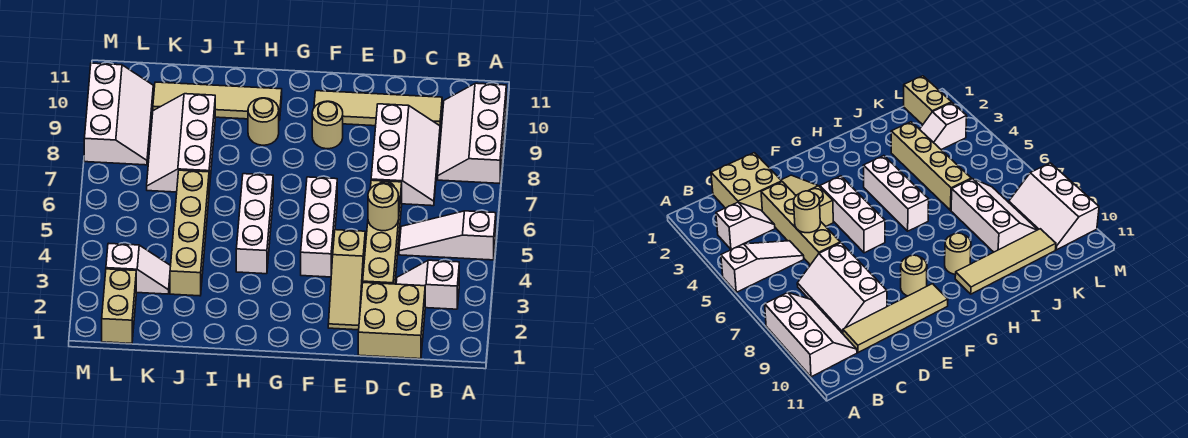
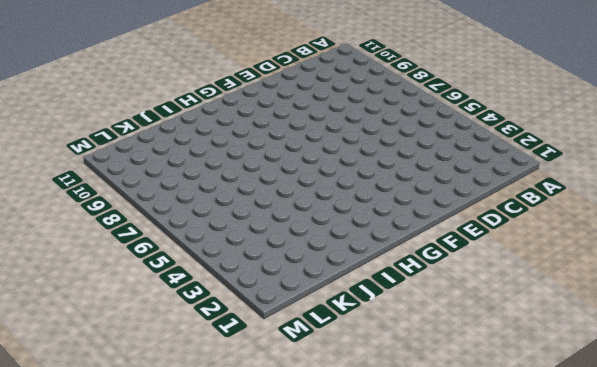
none -> white 1x3 slope [399,211,496,260]
none -> white 2x3 slope [438,83,506,183]
none -> white 1x2 slope [396,260,459,309]

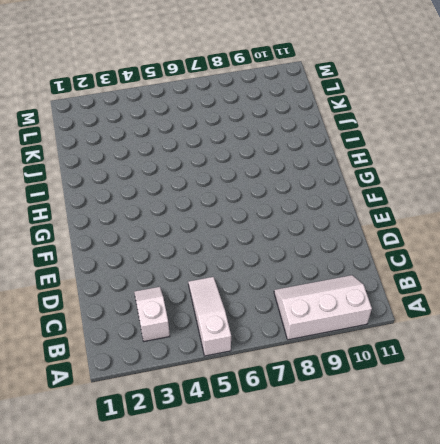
none -> tan 2x2 brick [358,283,425,359]
none -> white 2x3 slope [371,104,440,206]
none -> tan 1x4 tile [314,91,442,126]

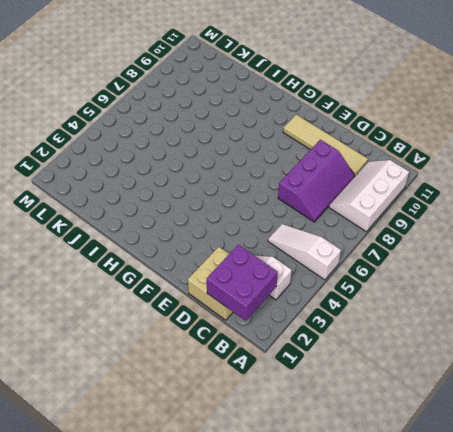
purple 2x2 brick [207,245,278,321] -> none
purple 2x3 slope [278,140,355,222] -> white 2x3 slope [371,104,440,206]
none -> tan 1x4 brick [363,180,402,284]
none -> tan 1x3 slope [328,230,365,330]
none -> white 1x3 brick [301,177,337,277]

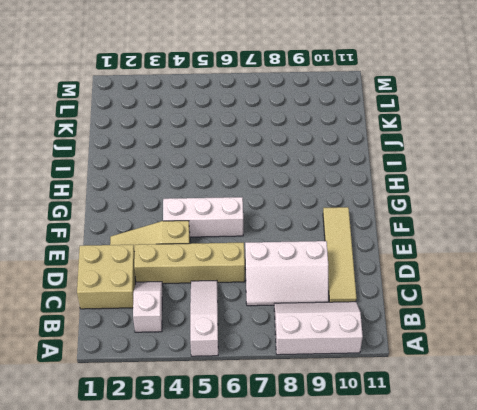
none -> tan 1x1 round brick [312,101,343,149]
none -> white 1x3 brick [236,174,273,274]
none -> tan 1x1 round brick [248,98,279,145]

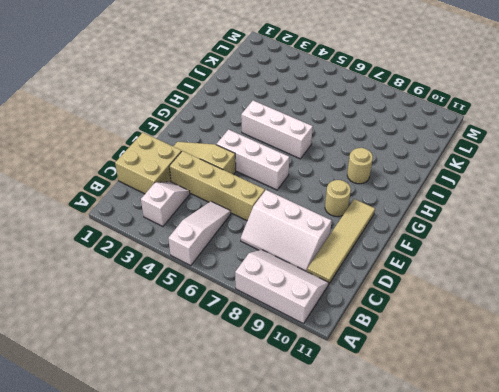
none -> tan 1x4 tile [153,82,282,120]
none -> tan 1x4 brick [170,170,209,296]
none -> white 2x3 slope [147,94,215,192]

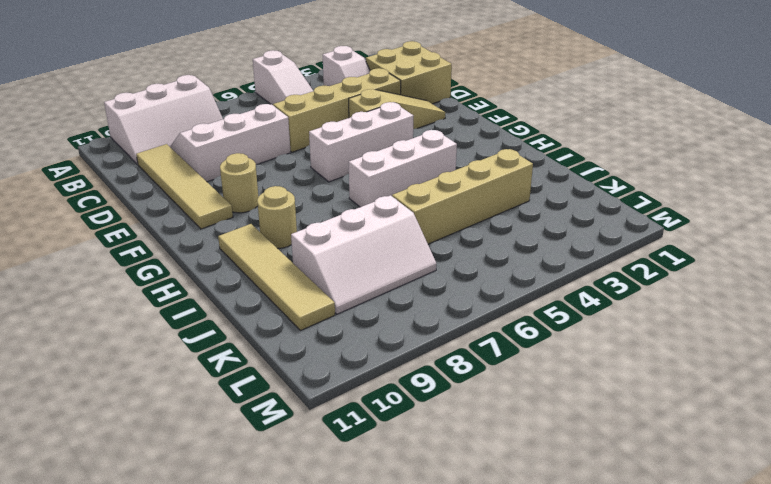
none -> white 1x2 slope [106,243,171,294]
none -> tan 1x2 brick [102,269,136,344]
none -> white 2x3 slope [84,63,153,165]

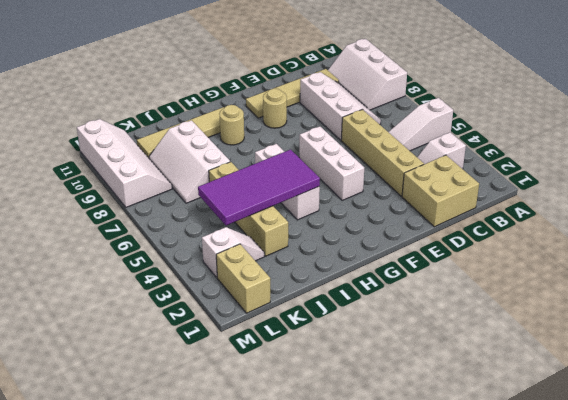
purple 2x4 tile [198,150,320,225] -> none
white 2x4 slope [77,119,172,207] -> white 2x3 slope [84,63,153,165]
none -> tan 1x3 slope [328,230,365,330]
none -> tan 1x1 round brick [368,183,399,231]

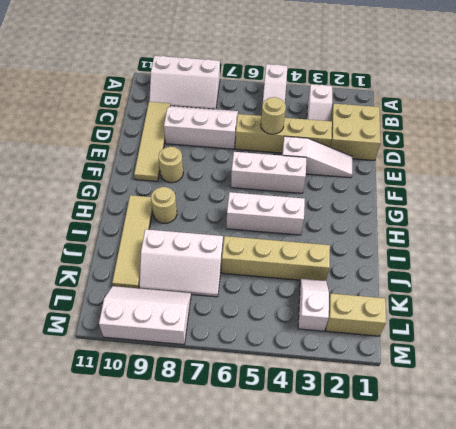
white 1x3 slope [282,136,352,178] -> tan 1x3 slope [328,230,365,330]

